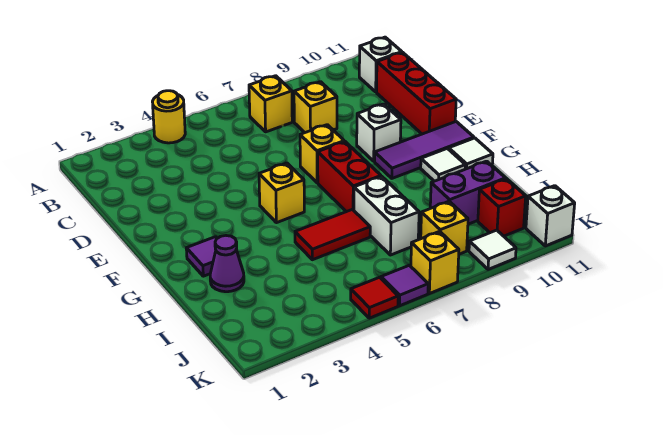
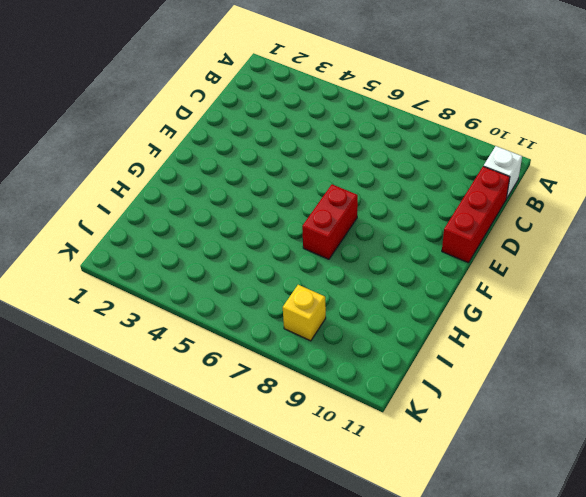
none -> yellow 1x1 round brick [152,91,185,143]
none -> yellow 1x1 brick [249,76,292,132]
none -> yellow 1x1 brick [294,82,337,133]

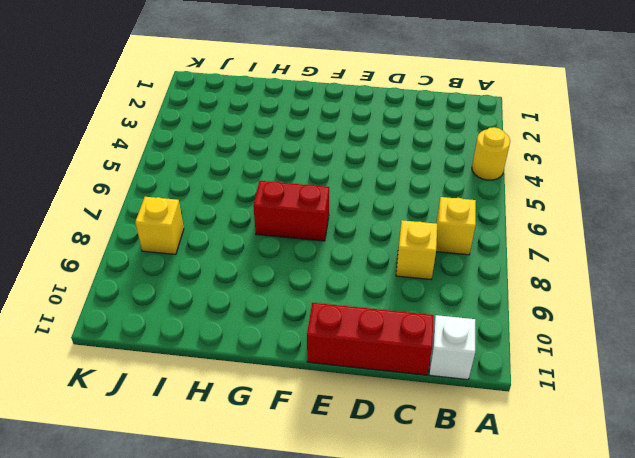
none -> yellow 1x1 brick [300,125,344,183]
none -> white 1x1 brick [357,104,401,161]
none -> yellow 1x1 brick [259,163,304,223]

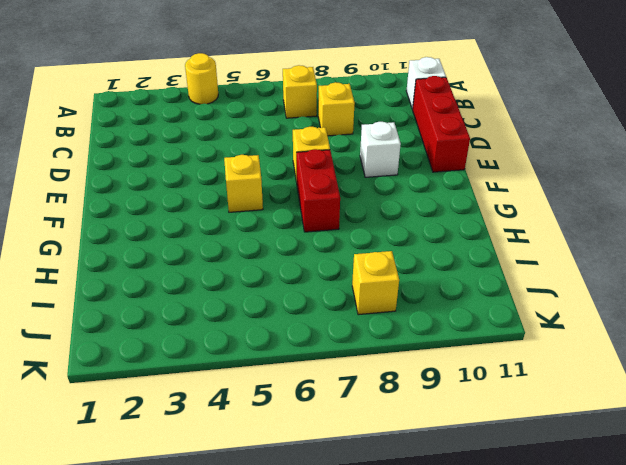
none -> purple 1x3 tile [375,122,474,178]
none -> purple 1x1 tile [186,237,217,276]
none -> white 1x1 tile [421,148,465,181]

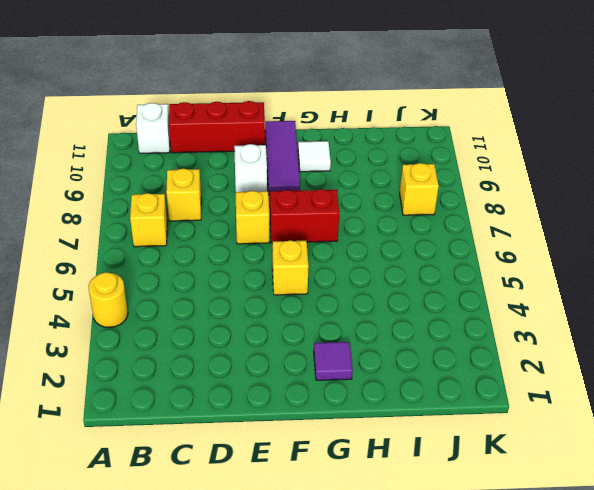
none -> white 1x1 tile [449,138,493,169]
none -> purple 1x1 cone [210,236,244,292]
none -> red 1x2 tile [295,209,370,260]

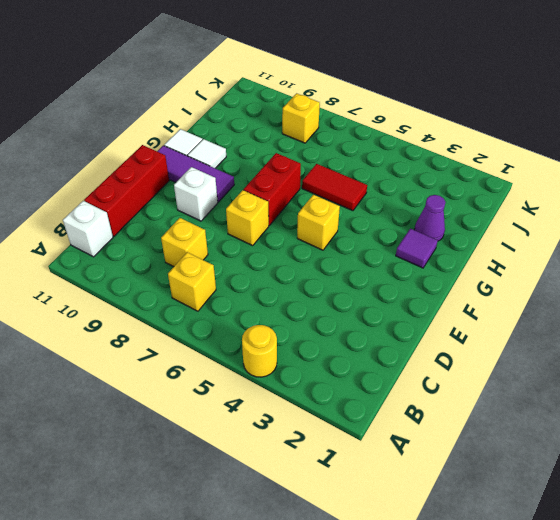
none -> white 1x2 brick [354,177,419,255]
none -> purple 1x2 brick [430,161,506,224]
none -> red 1x1 brick [478,179,526,236]

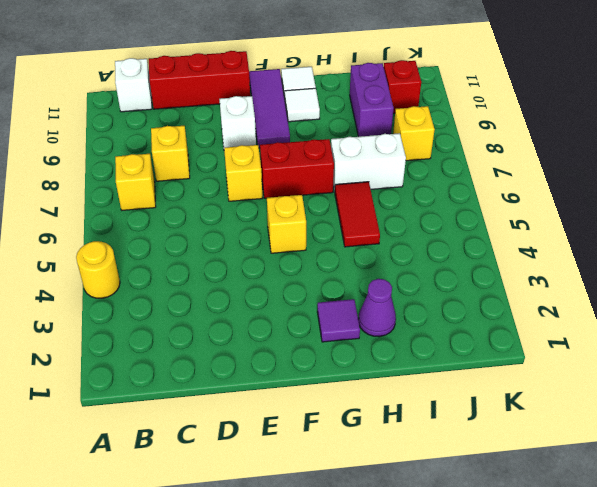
none -> red 1x1 tile [351,277,398,318]
none -> purple 1x1 tile [381,265,428,306]
none -> yellow 1x1 brick [411,231,459,294]

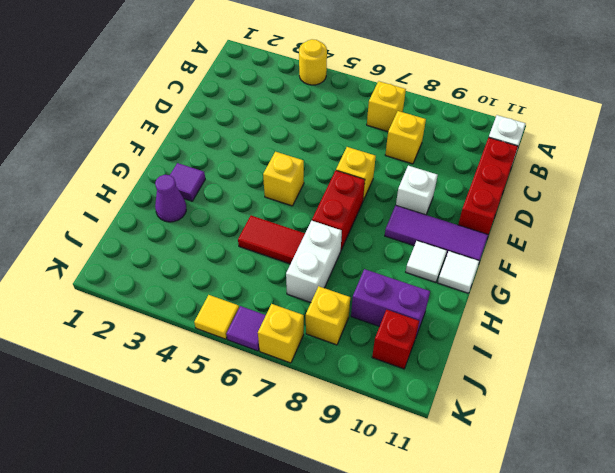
yellow 1x1 tile [194,295,239,339] -> red 1x1 tile [351,277,398,318]
none -> white 1x1 tile [469,230,516,269]
none -> white 1x1 brick [526,186,575,246]

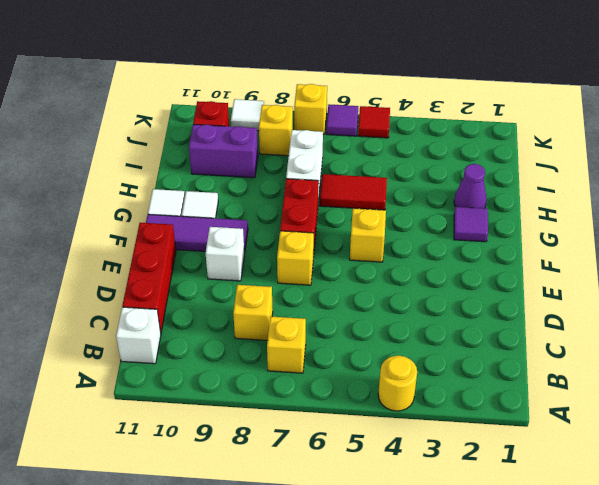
none -> white 1x1 brick [526,186,575,246]

